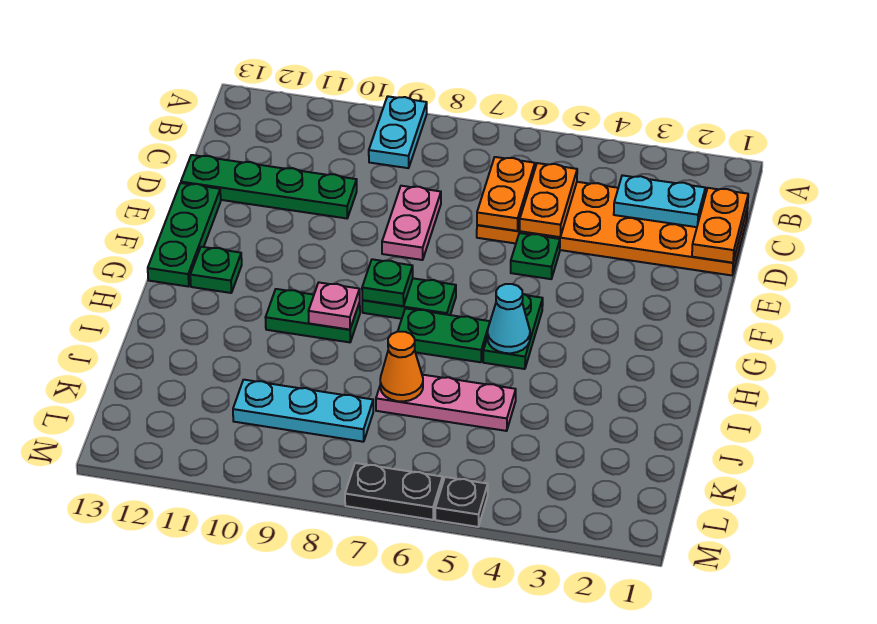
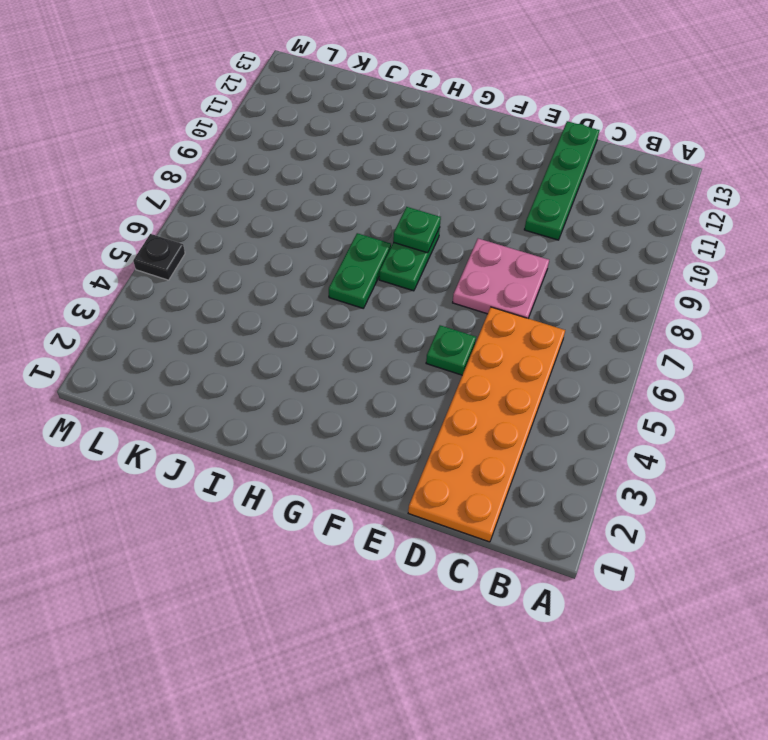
pink 2x2 plate [453,239,549,318] -> pink 1x2 plate [382,186,441,260]
none -> cyan 1x2 plate [369,96,427,168]
none -> green 1x3 plate [148,183,221,287]
none -> green 1x2 plate [483,294,543,369]

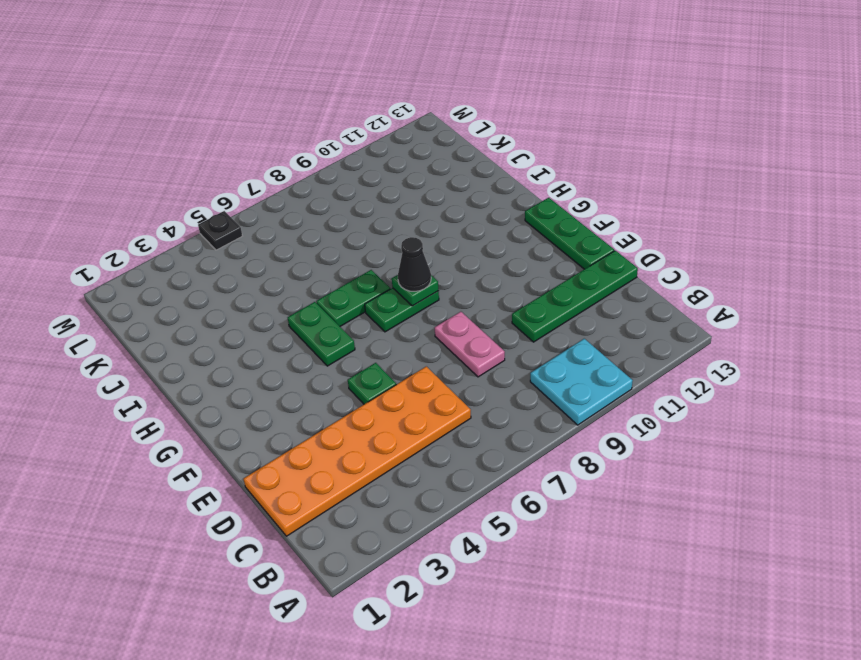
cyan 2x2 plate [530,339,633,425] -> cyan 1x2 plate [369,96,427,168]
black 1x1 cone [398,237,431,291] -> none
none -> green 1x1 plate [190,247,242,293]
none -> green 1x2 plate [265,289,360,342]
none -> pink 1x3 plate [376,375,516,431]

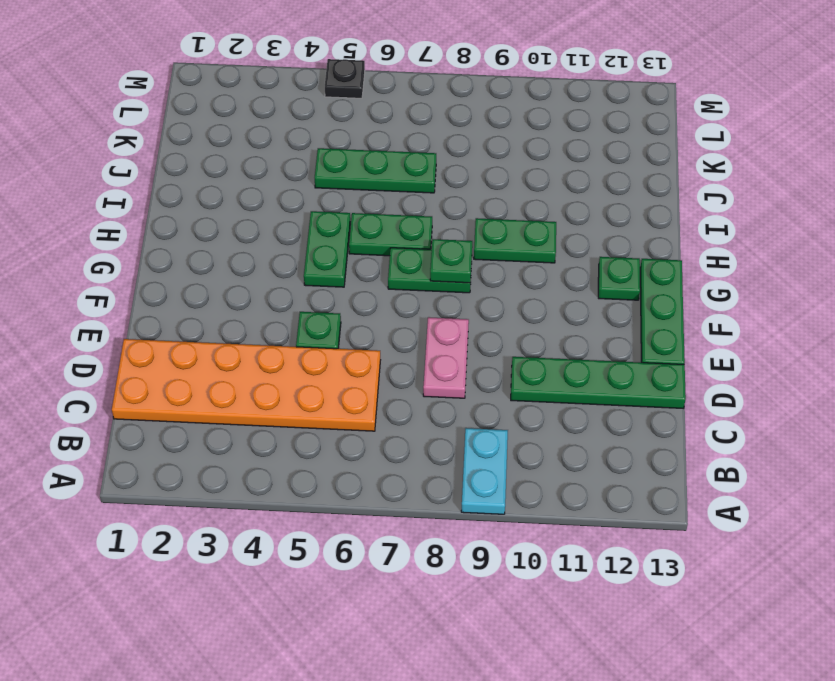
green 1x3 plate [315,148,436,193] -> pink 1x3 plate [376,375,516,431]
none -> cyan 1x3 plate [233,380,373,442]
none -> black 1x2 plate [345,463,443,520]
none -> orange 1x2 plate [692,188,748,263]

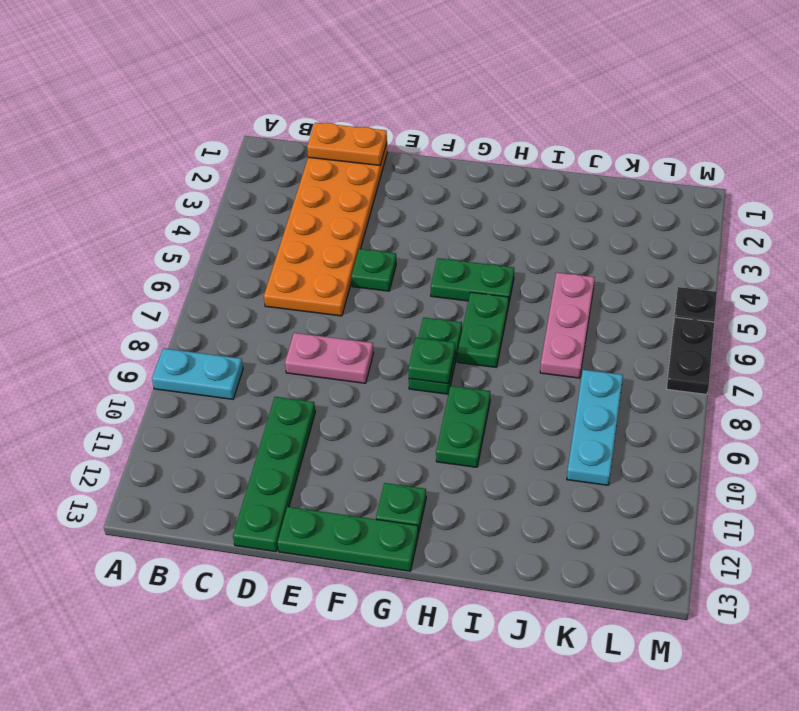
none -> cyan 1x2 plate [614,175,705,227]
none -> orange 1x2 plate [520,163,577,237]
none -> orange 1x2 plate [477,157,535,231]

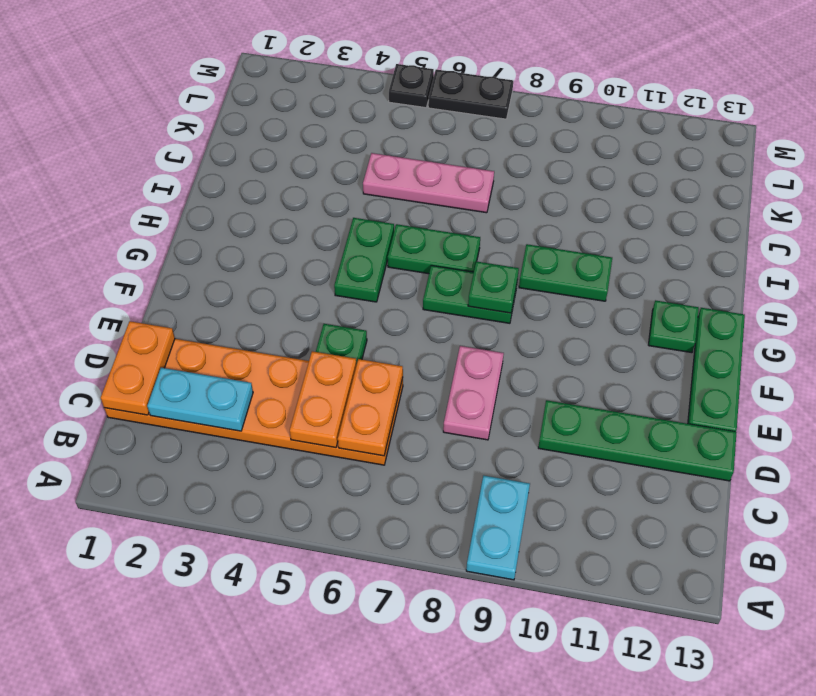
none -> cyan 1x3 plate [233,380,373,442]
none -> cyan 1x1 cone [488,284,530,353]
none -> pink 1x1 plate [309,283,360,330]

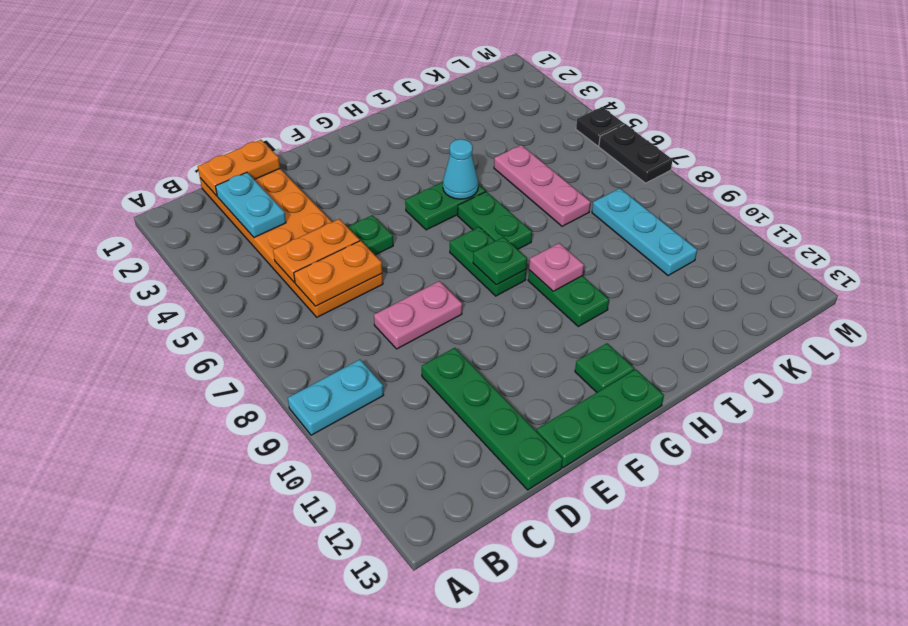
none -> orange 1x1 cone [380,332,423,401]

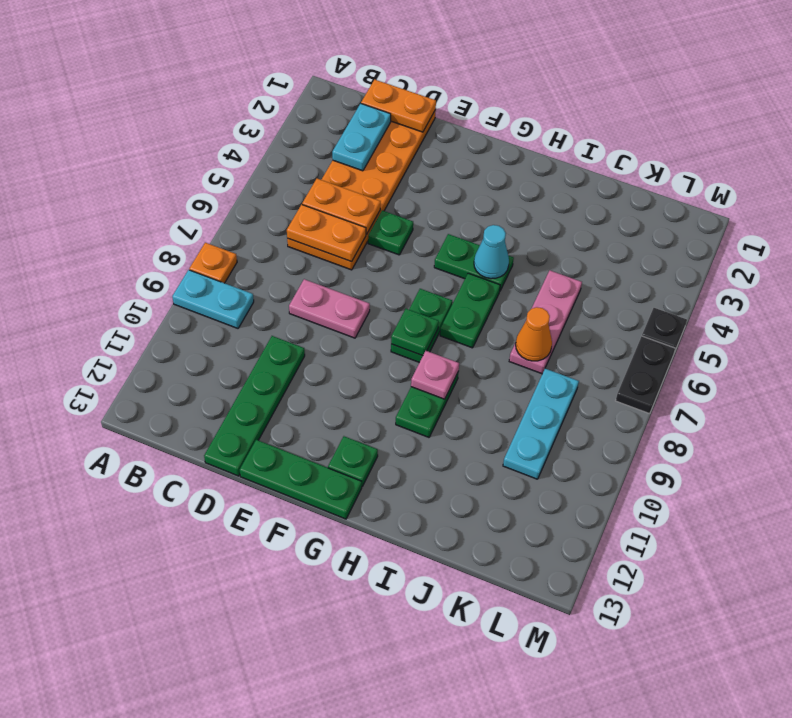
orange 1x1 plate [189,243,237,283] -> none

